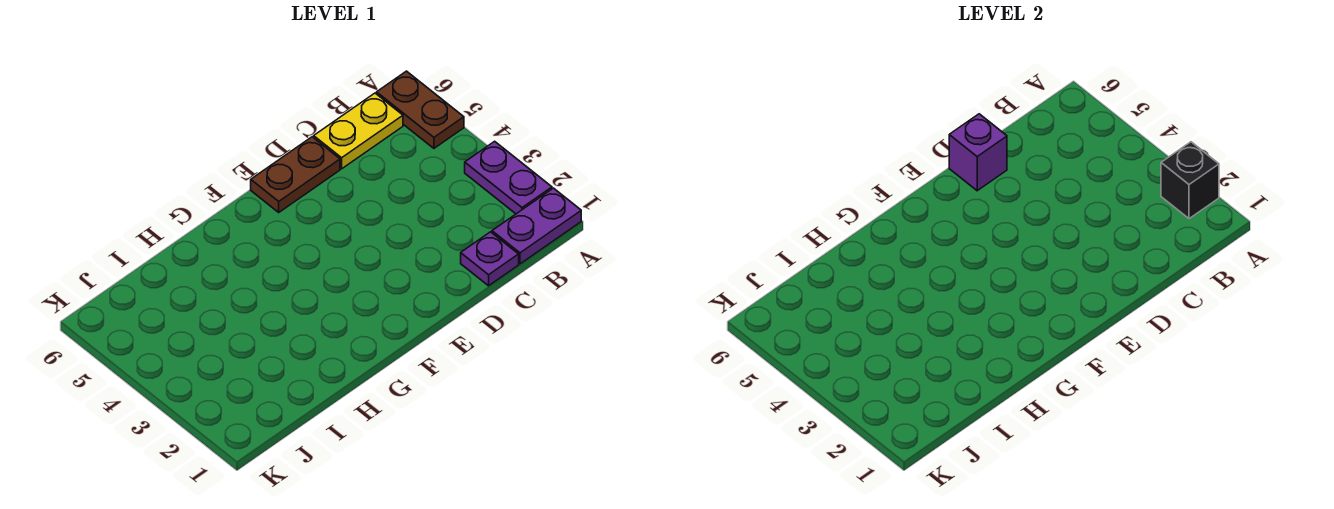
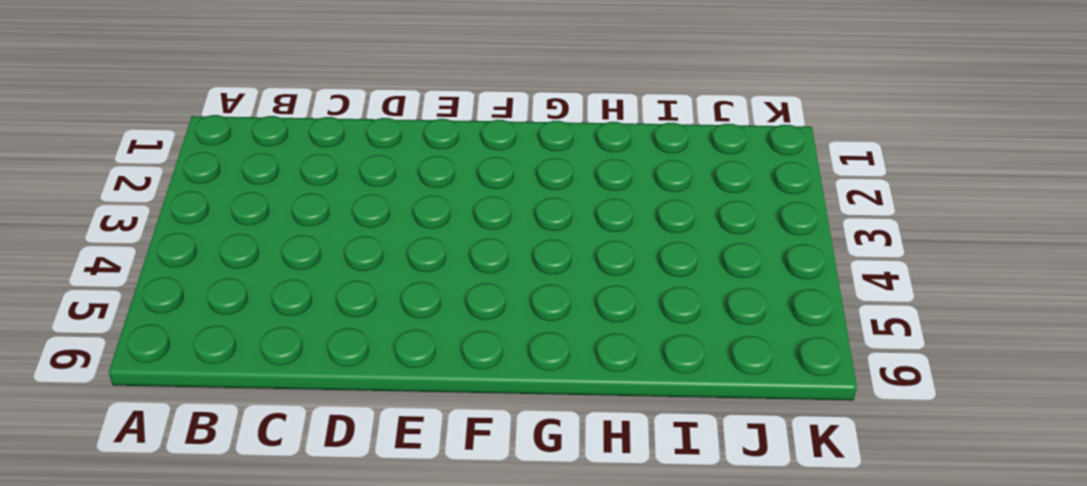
none -> purple 1x2 plate [492,188,581,264]
none -> purple 1x2 plate [465,141,552,214]

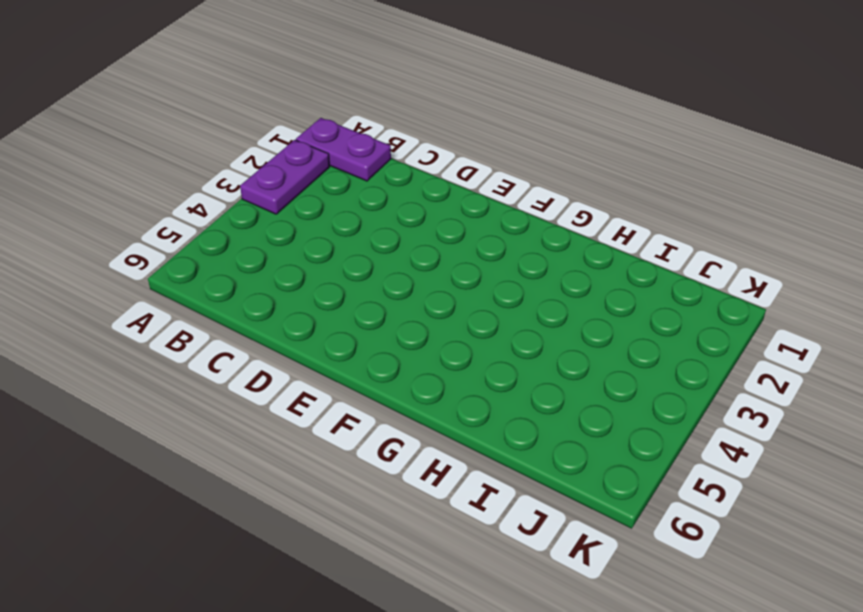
none -> brown 1x2 plate [377,71,464,148]
none -> yellow 1x2 plate [314,93,403,169]

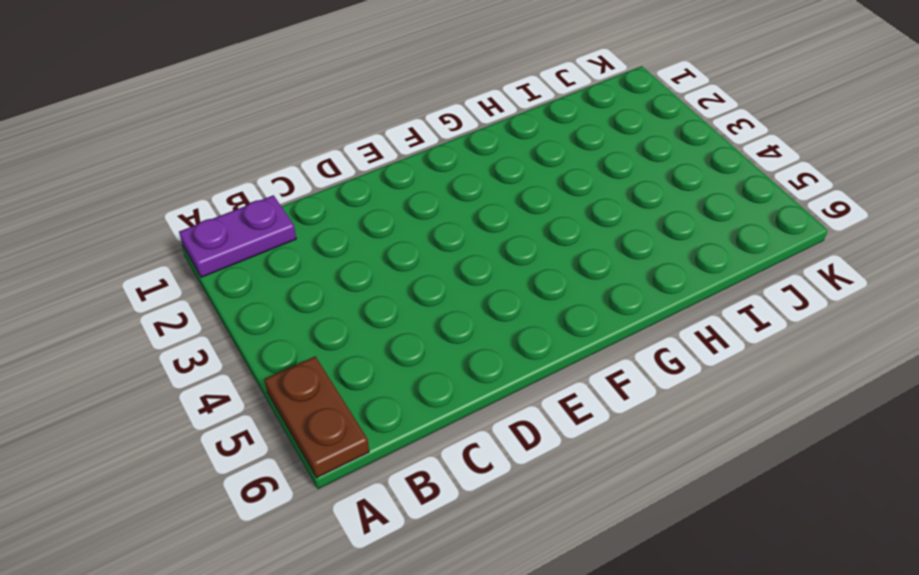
none -> purple 1x2 plate [465,141,552,214]
none -> yellow 1x2 plate [314,93,403,169]

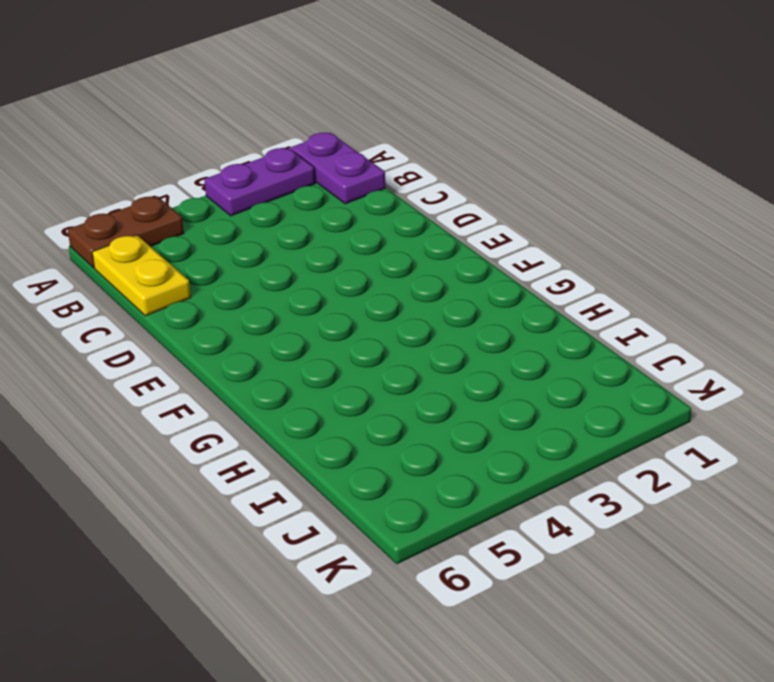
none -> purple 1x1 plate [461,232,519,286]
none -> brown 1x2 plate [251,137,340,212]

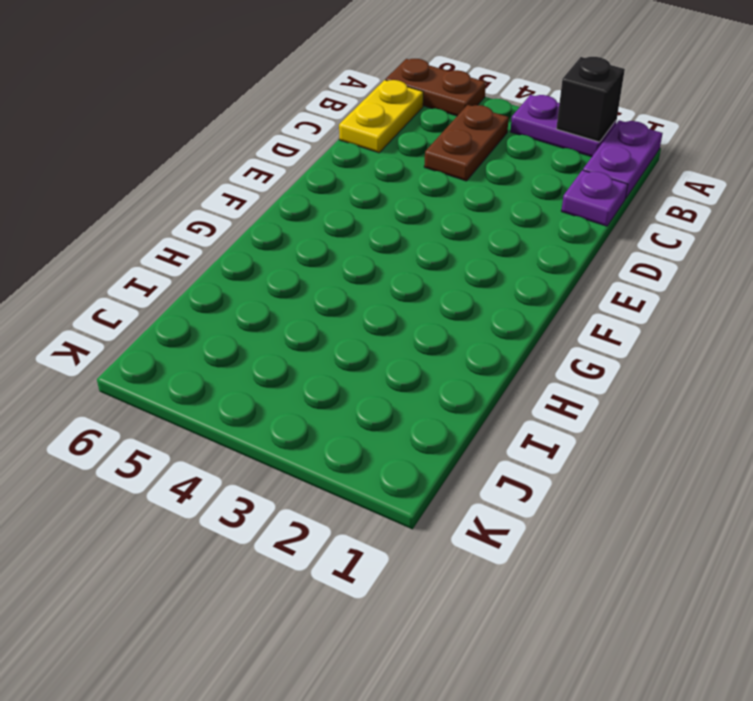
brown 1x2 plate [424,105,509,181] -> brown 1x2 plate moved to [251,137,340,212]
none -> purple 1x1 brick [949,114,1007,191]

